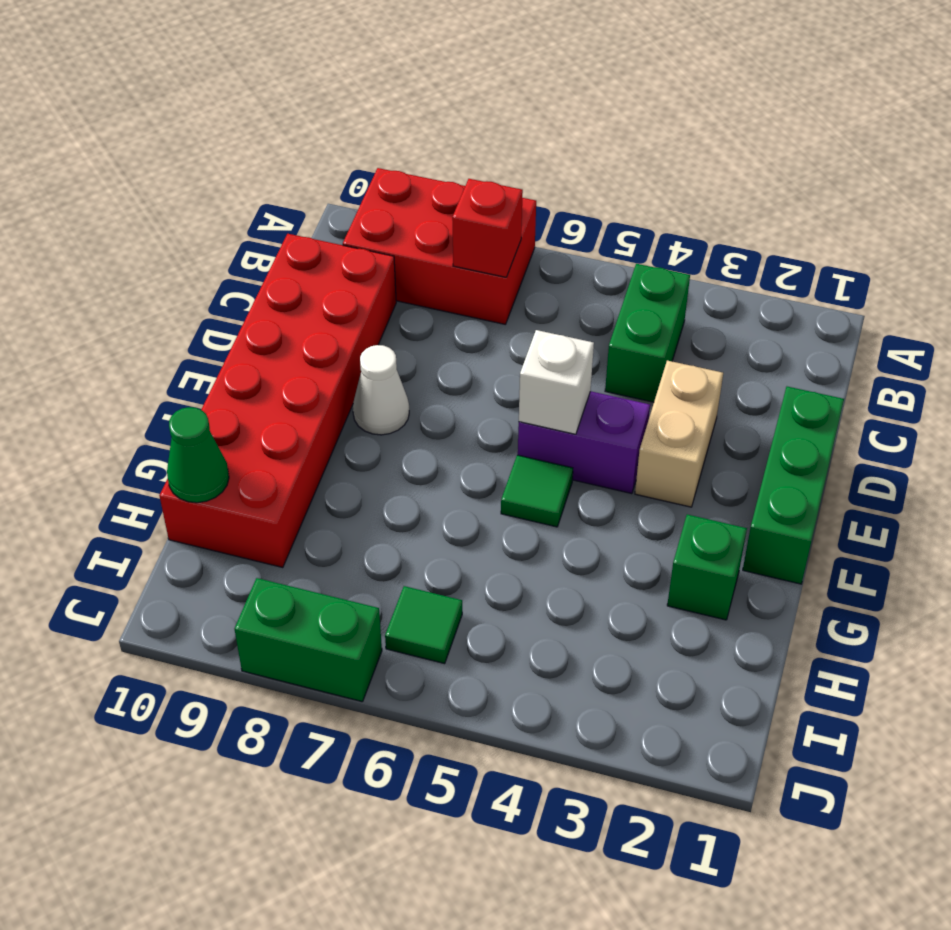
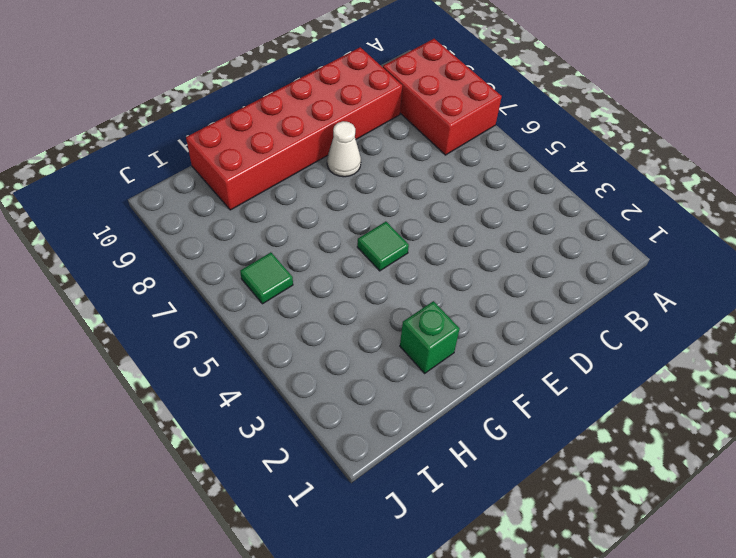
none -> green 1x2 brick [605,264,690,402]
none -> green 1x3 brick [743,387,844,584]
none -> tan 1x2 brick [635,360,723,507]

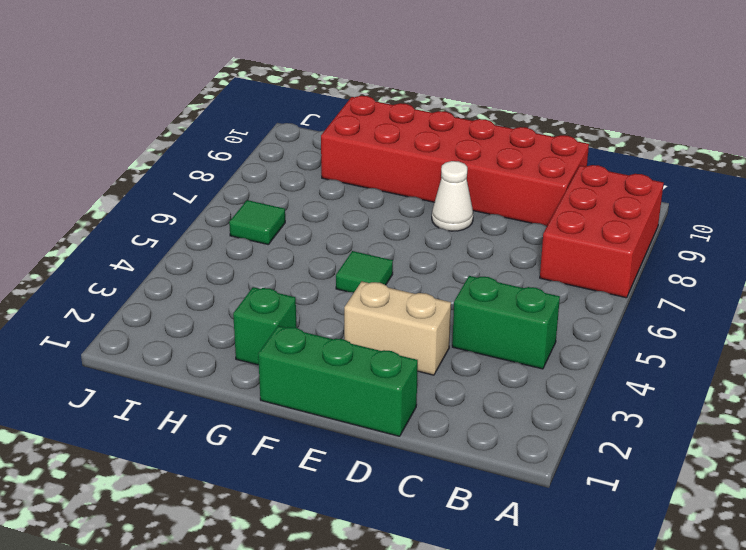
none -> purple 1x2 brick [518,391,650,494]
none -> green 1x2 brick [235,578,382,702]
none -> red 1x1 brick [452,179,523,277]

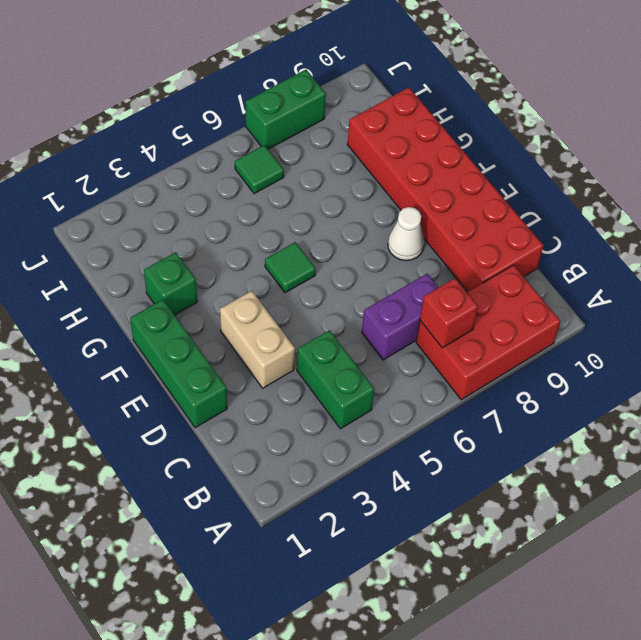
purple 1x2 brick [362,274,439,360] -> purple 1x2 brick moved to [518,391,650,494]
none -> white 1x1 brick [519,330,594,434]
none -> green 1x1 cone [167,407,229,503]

